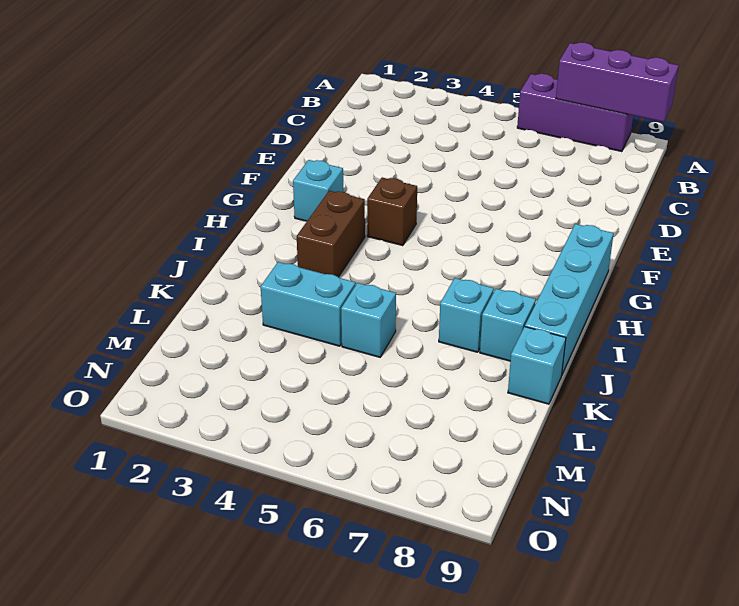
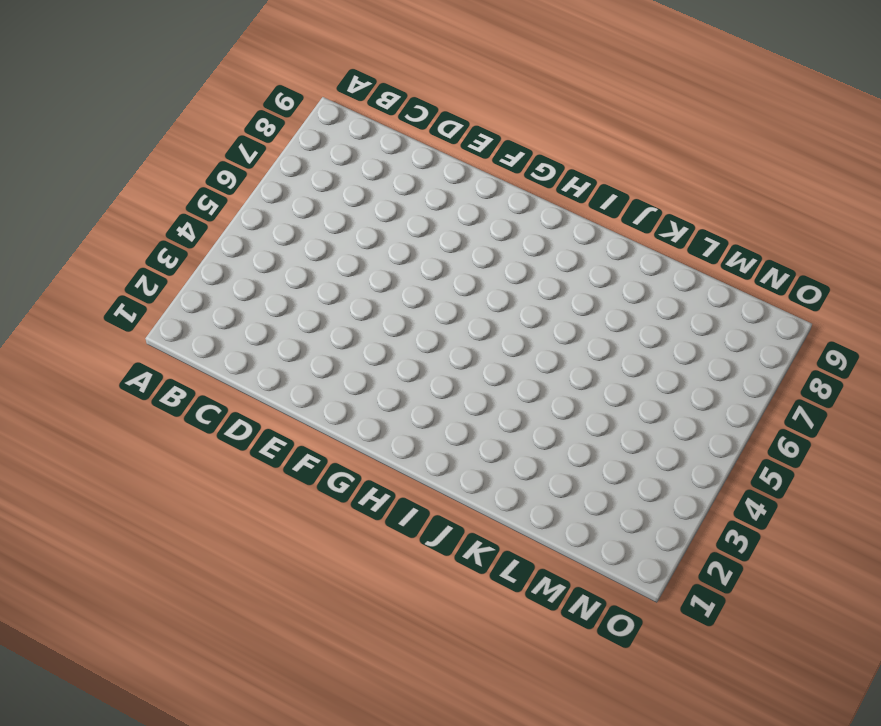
none -> purple 1x3 brick [517,74,633,152]
none -> cyan 1x1 brick [293,160,343,221]

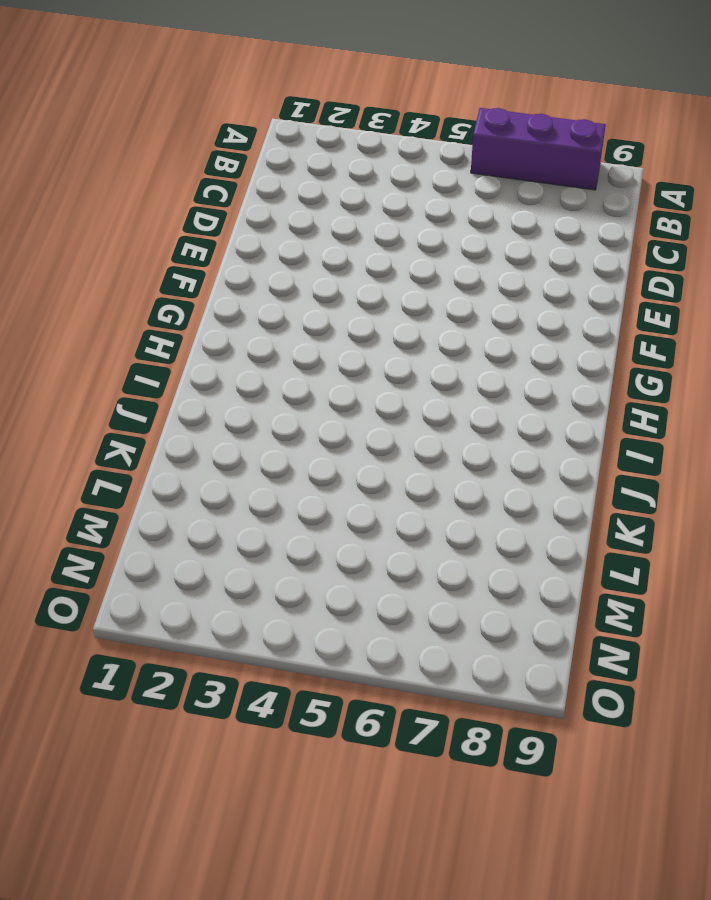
none -> cyan 1x1 brick [293,160,343,221]
none -> brown 1x1 brick [367,178,417,246]

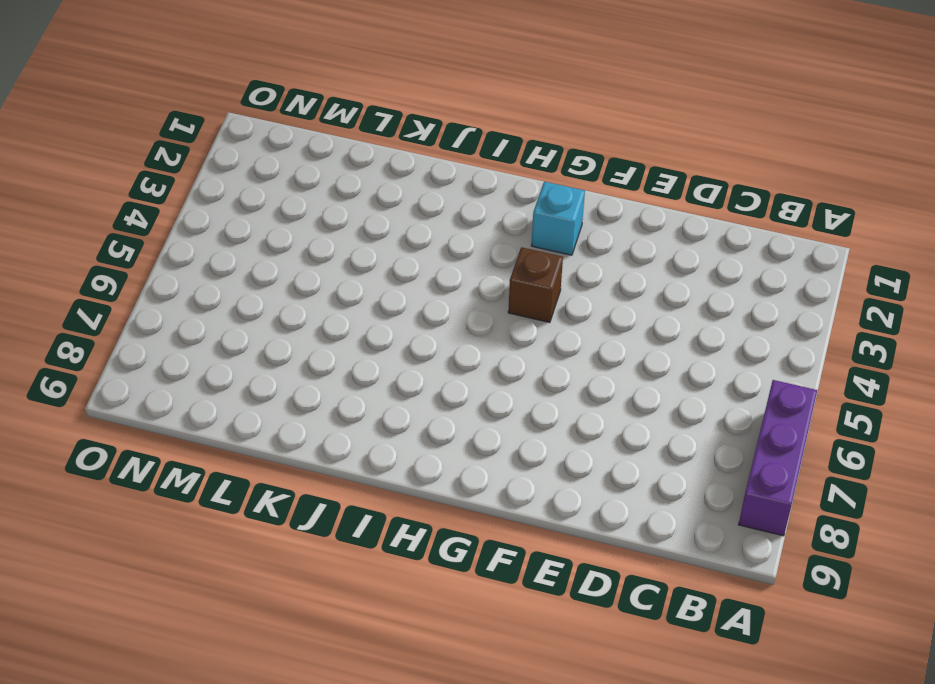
none -> cyan 1x4 brick [525,224,614,374]
none -> brown 1x2 brick [297,191,365,277]

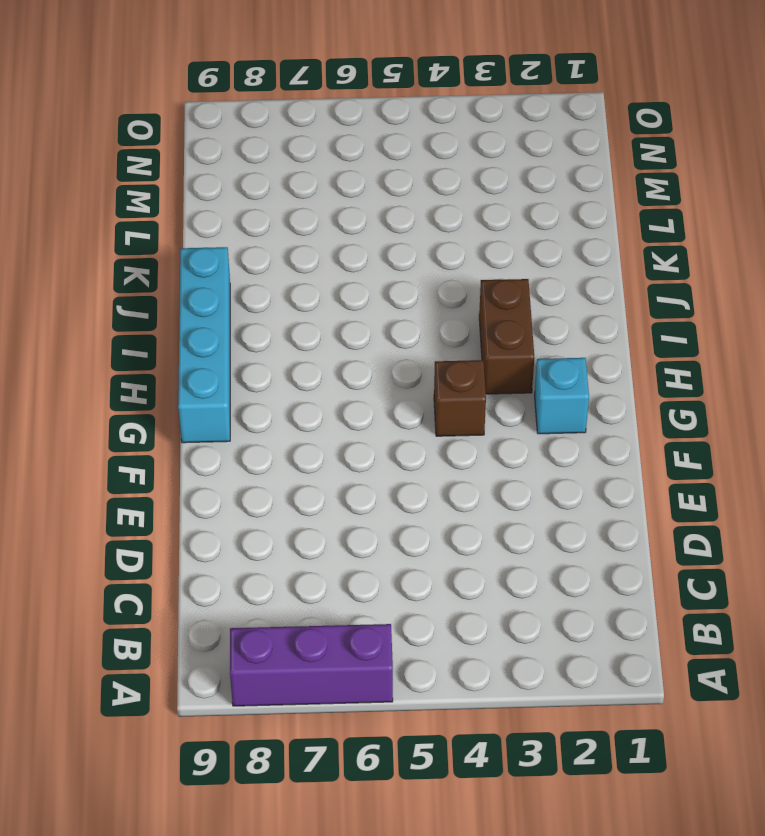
none -> cyan 1x1 brick [439,278,494,352]
none -> cyan 1x1 brick [480,289,536,361]

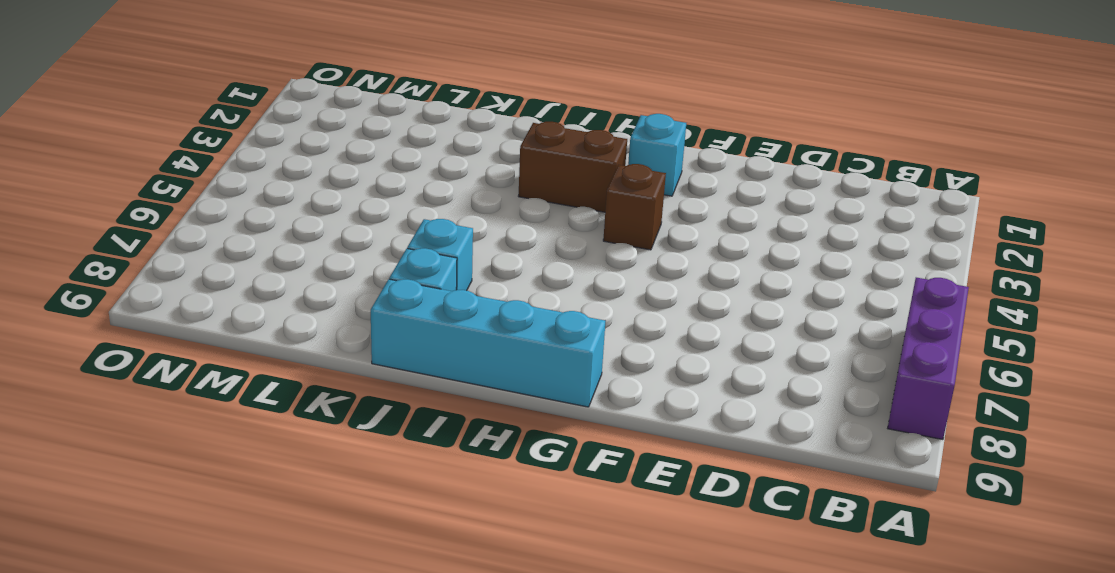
none -> cyan 1x2 brick [261,262,356,346]
none -> cyan 1x1 brick [341,283,396,357]

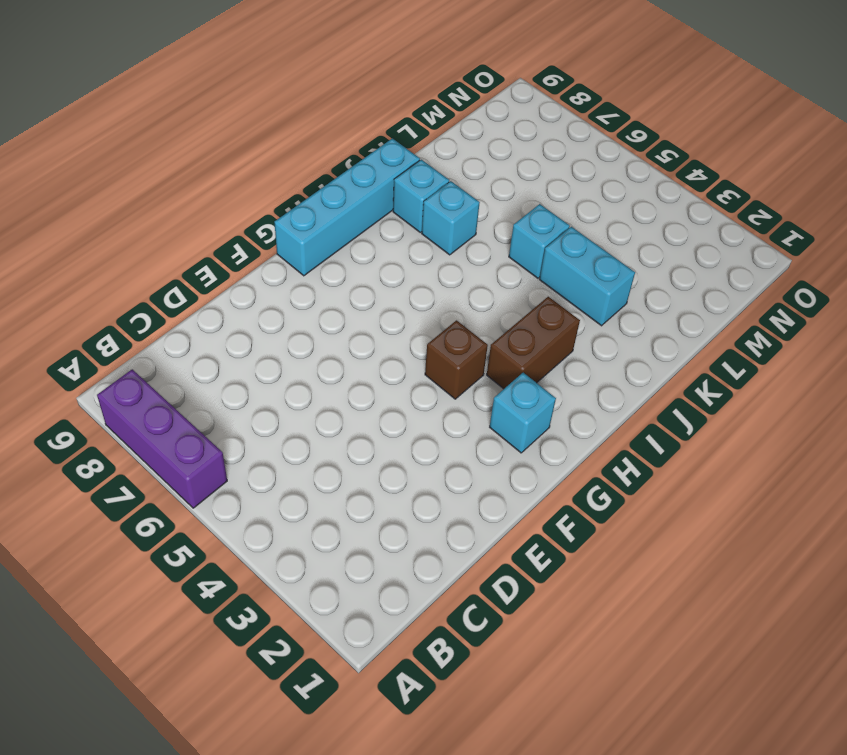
none -> cyan 1x1 brick [508,327,566,404]
none -> purple 1x3 brick [556,42,679,122]

